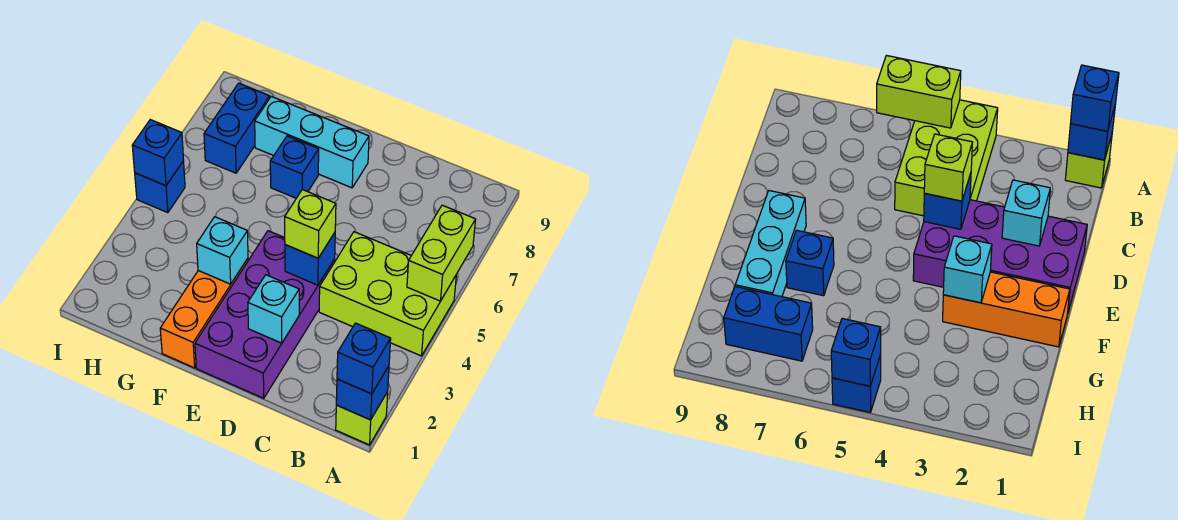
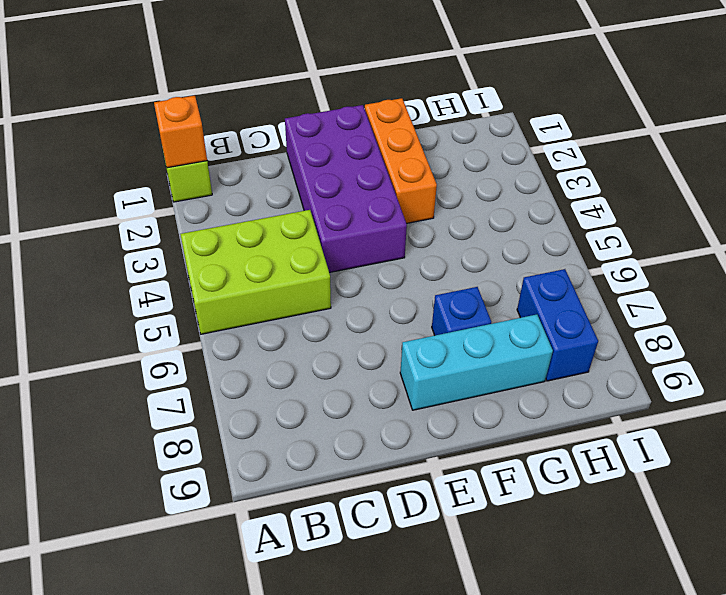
orange 1x1 brick [154,96,207,168] -> blue 1x1 brick [336,366,389,420]
none -> blue 1x1 brick [135,161,185,213]
none -> lime 1x2 brick [407,205,476,301]
none -> cyan 1x1 brick [248,275,299,343]

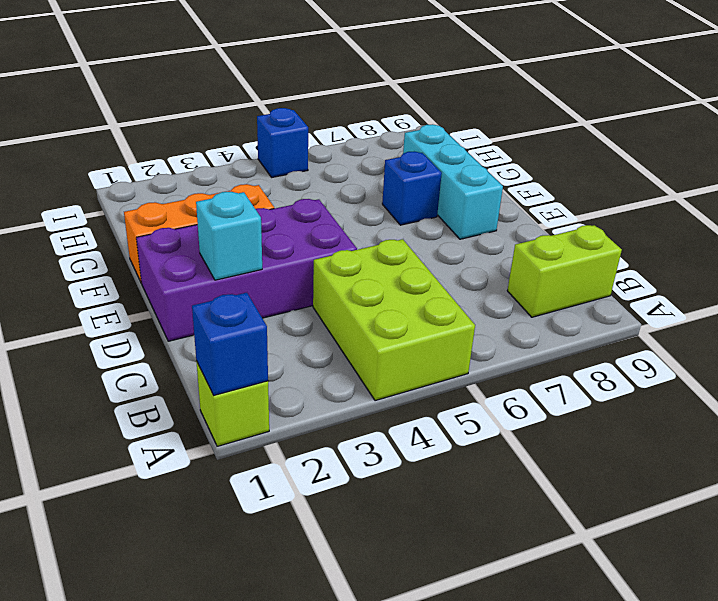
lime 1x2 brick [507,225,622,317] -> lime 1x2 brick moved to [407,205,476,301]
none -> blue 1x2 brick [204,83,270,173]
none -> blue 1x1 brick [285,233,335,285]
none -> cyan 1x1 brick [197,217,248,284]

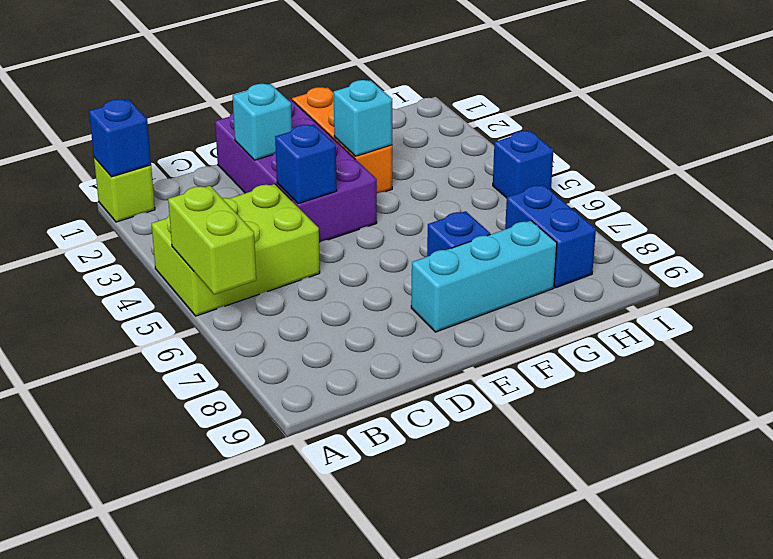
none -> blue 1x1 brick [132,120,184,186]
none -> blue 1x1 brick [337,323,391,394]
none -> lime 1x1 brick [285,190,336,258]

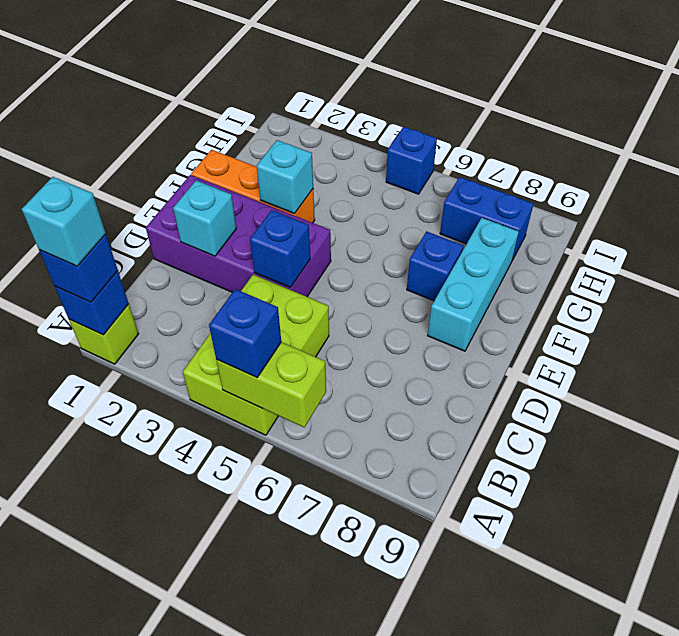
cyan 1x1 brick [22,177,106,266] -> none
blue 1x1 brick [209,289,281,377] -> blue 1x1 brick moved to [132,120,184,186]
none -> lime 1x1 brick [285,190,336,258]

